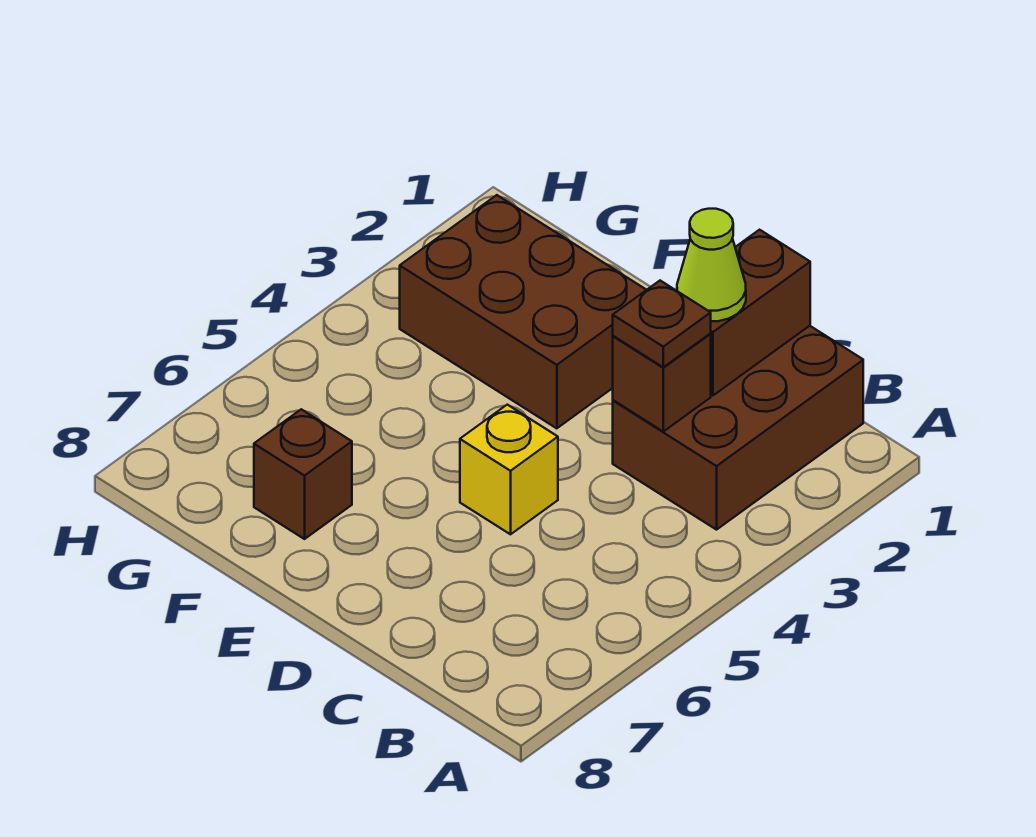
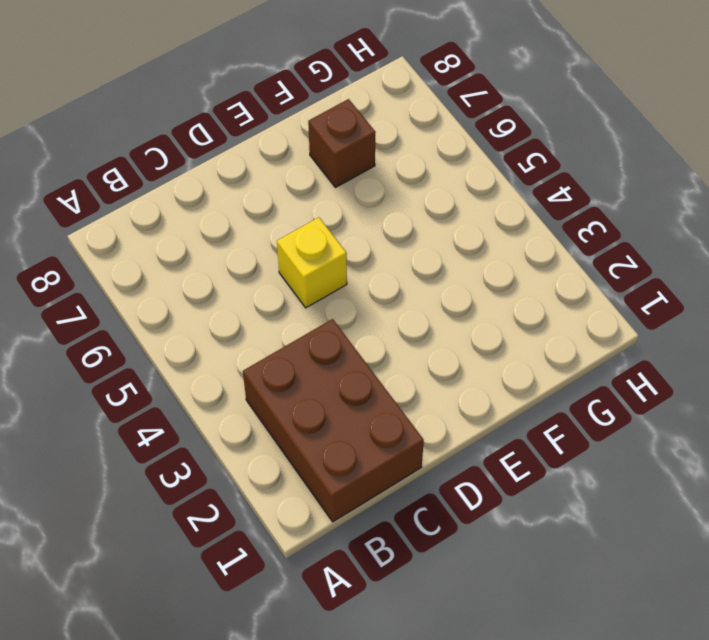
none -> brown 2x3 brick [400,195,646,428]
none -> brown 1x2 brick [676,230,810,395]

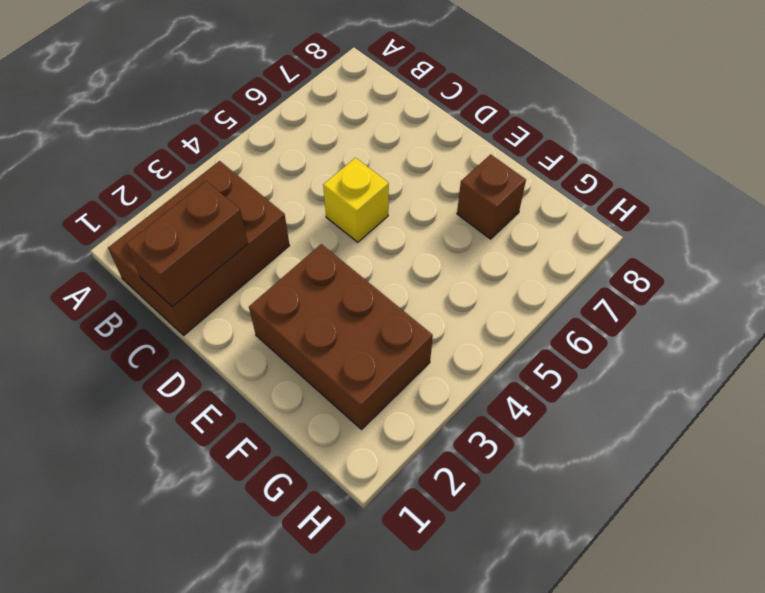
none -> brown 1x1 brick [613,334,711,431]
none -> lime 1x1 cone [677,209,746,321]

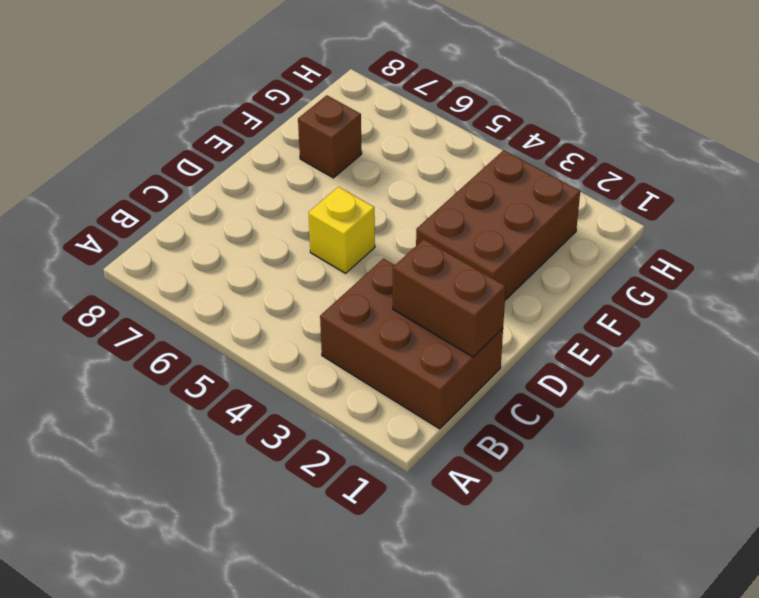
none -> brown 1x1 brick [613,334,711,431]
none -> lime 1x1 cone [677,209,746,321]

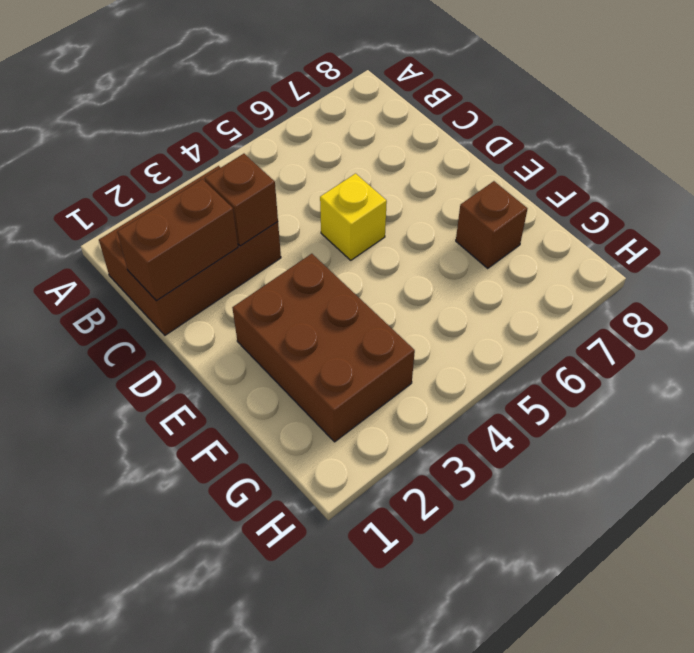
none -> lime 1x1 cone [677,209,746,321]
none -> brown 1x1 plate [613,281,711,367]

